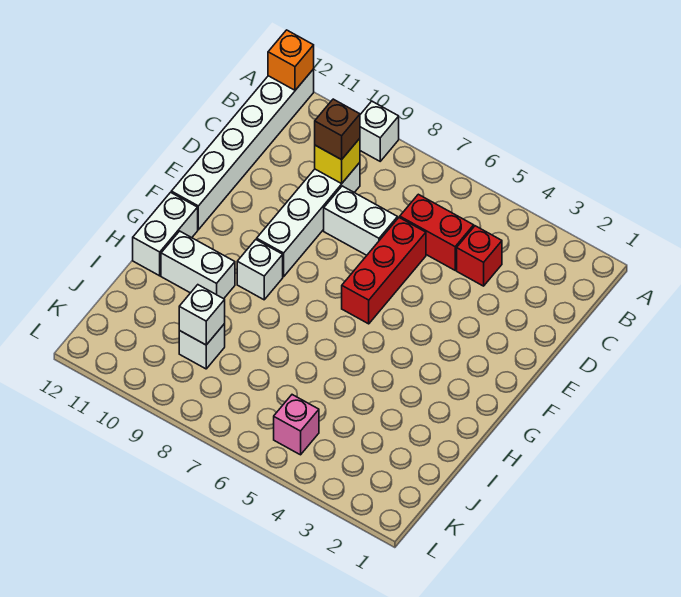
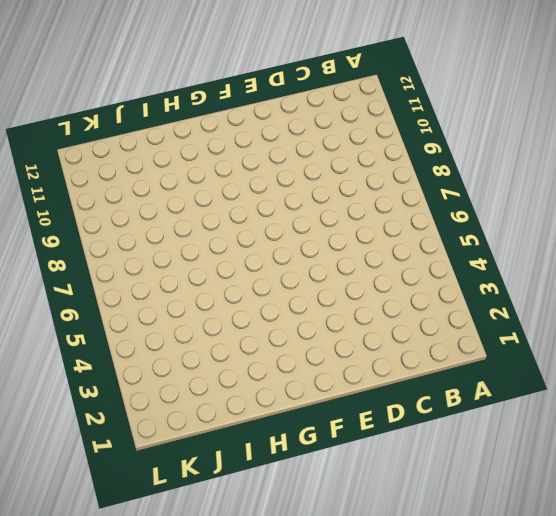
none -> white 1x1 brick [360,101,399,161]
none -> white 1x6 brick [171,69,314,230]
none -> red 1x1 brick [457,226,502,286]

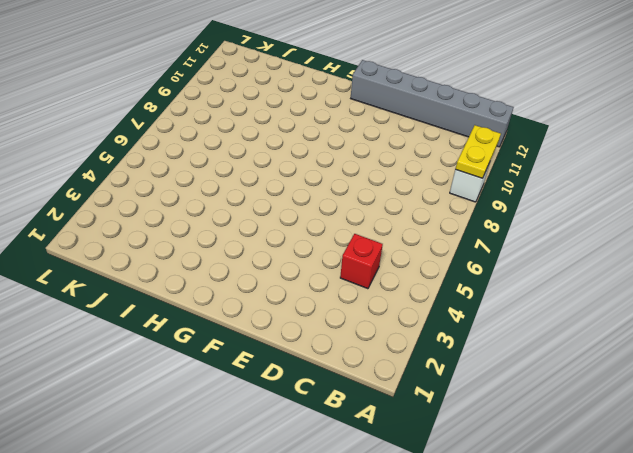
yellow 1x2 plate [455,125,501,178] -> none
grey 1x6 brick [351,60,514,147] -> white 1x6 brick [171,69,314,230]
none -> red 1x2 brick [400,194,474,270]
none -> white 1x4 brick [257,163,360,277]
none -> red 1x3 brick [342,217,426,324]

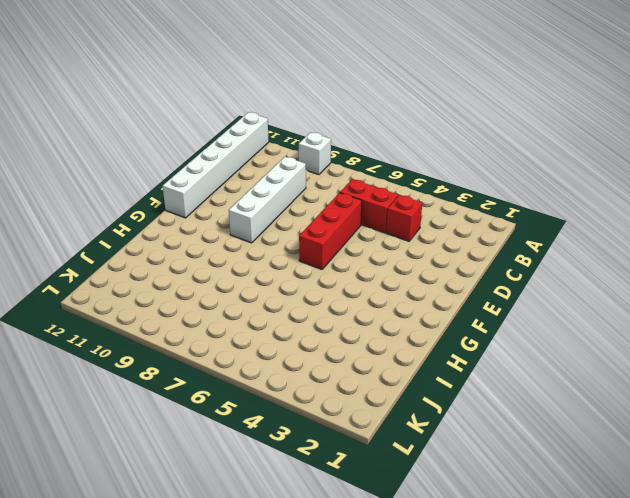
none -> white 1x2 brick [324,186,398,255]
none -> white 1x1 brick [237,240,283,300]
none -> white 1x2 brick [133,192,198,276]

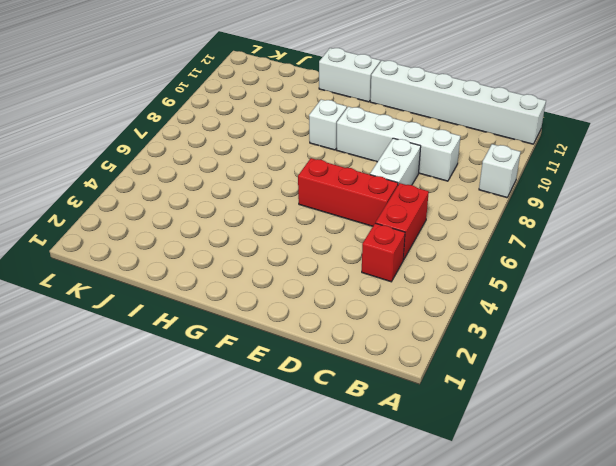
none -> white 1x2 brick [161,231,235,299]
none -> white 1x1 brick [179,324,225,369]
none -> pink 1x1 brick [274,395,319,455]

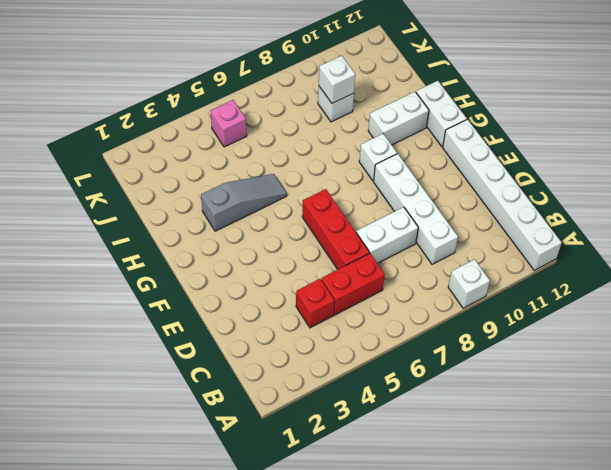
grey 1x3 slope [201,174,287,231] -> none
none -> orange 1x1 brick [268,30,314,90]
none -> yellow 1x1 brick [315,139,360,184]
none -> brown 1x1 brick [315,99,360,160]

